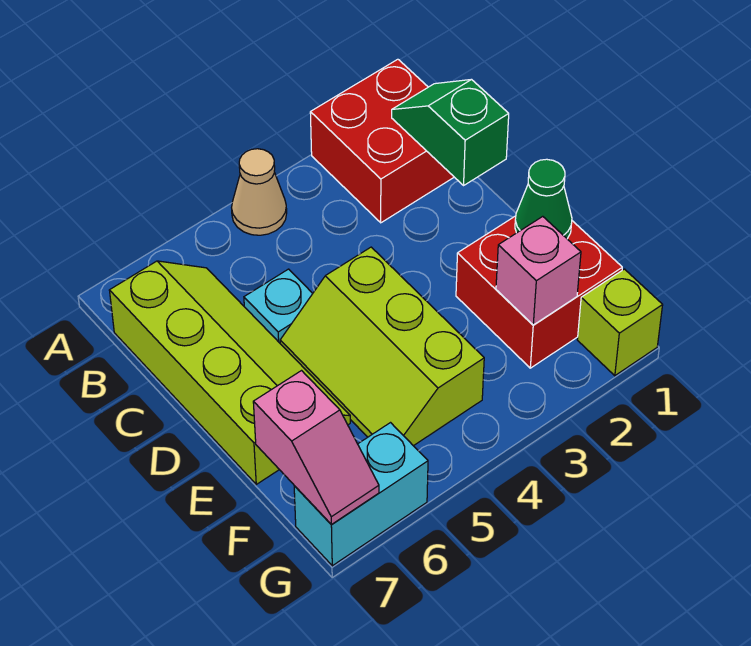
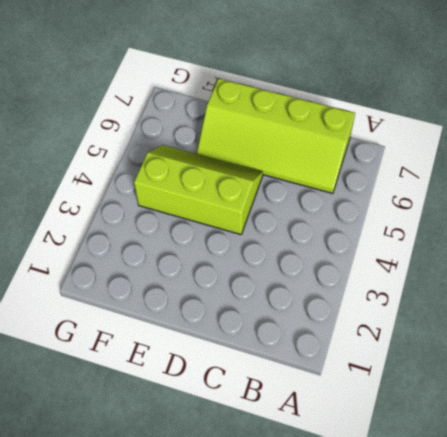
none -> red 2x2 brick [310,59,454,223]
none -> tan 1x1 cone [232,149,287,235]
none -> cyan 1x1 plate [244,269,313,343]

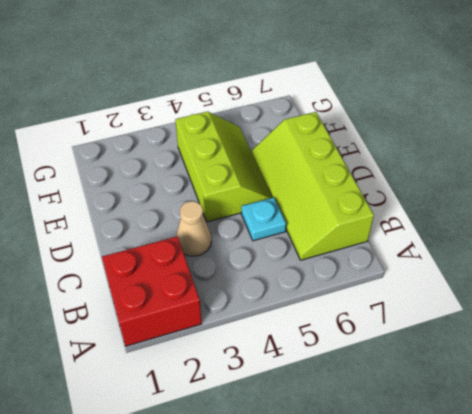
tan 1x1 cone [176,201,211,256] -> tan 1x1 cone moved to [232,149,287,235]
none -> red 2x2 brick [456,216,622,368]
none -> lime 1x1 brick [577,269,663,376]
none -> cyan 1x2 brick [294,423,428,566]

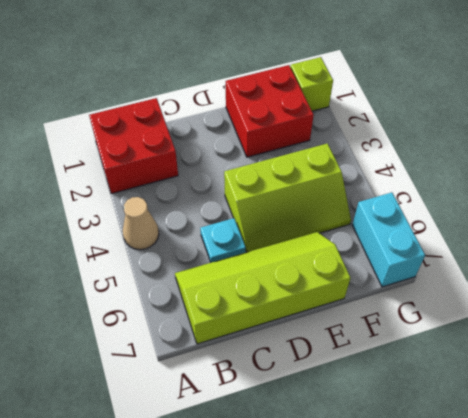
none -> green 1x2 slope [392,80,509,185]
none -> green 1x1 cone [515,159,572,239]
none -> pink 1x1 brick [496,216,581,325]

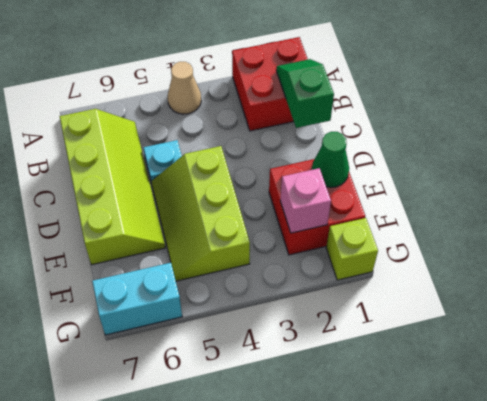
none -> pink 1x2 slope [253,371,379,524]

